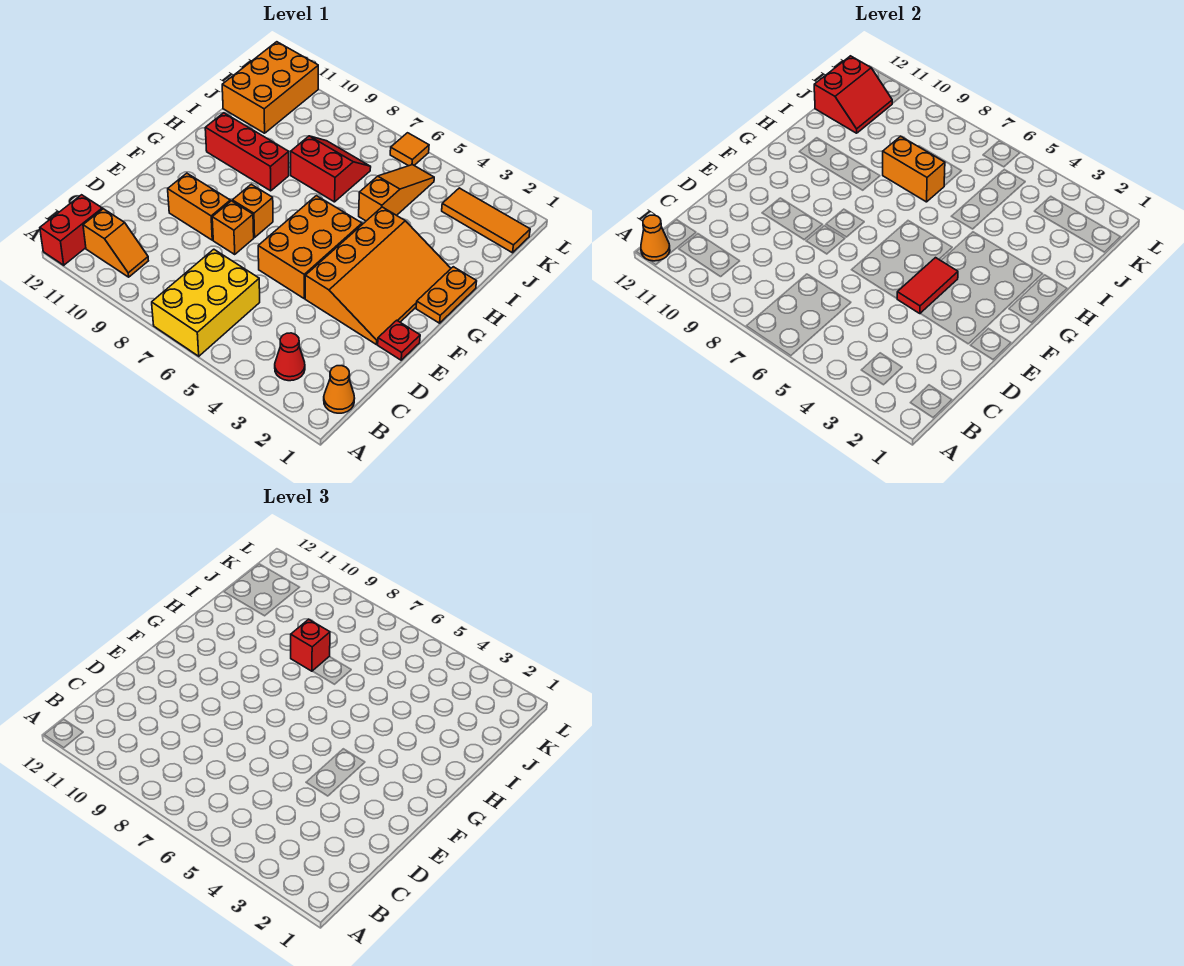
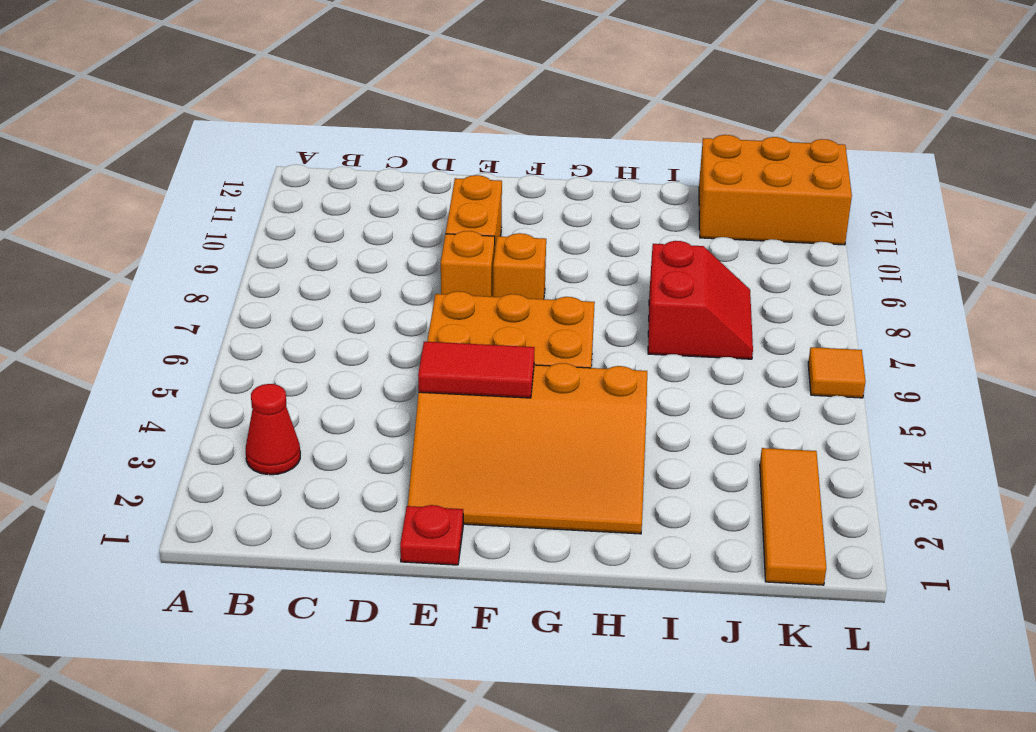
none -> yellow 2x3 brick [152,249,260,356]
none -> red 1x2 brick [40,195,102,265]
none -> orange 1x1 cone [324,366,355,413]

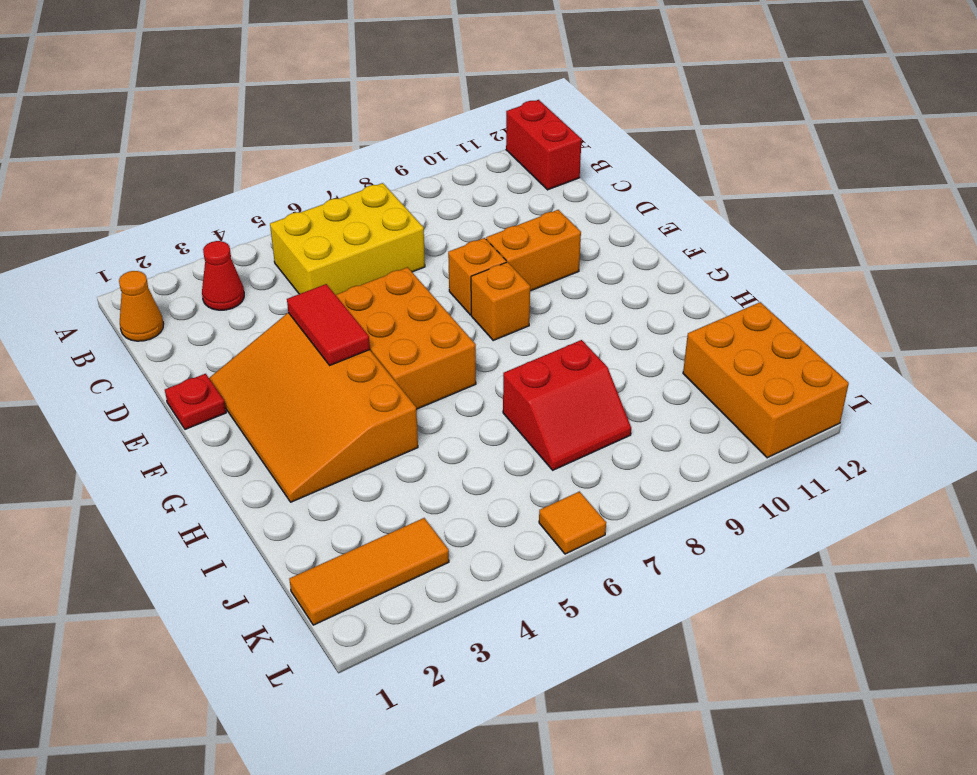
yellow 2x3 brick [270,183,425,295] -> yellow 2x3 brick turned to [152,249,260,356]
none -> orange 1x2 slope [83,209,148,277]
none -> orange 1x2 plate [416,267,477,323]
none -> red 1x3 brick [205,113,289,191]

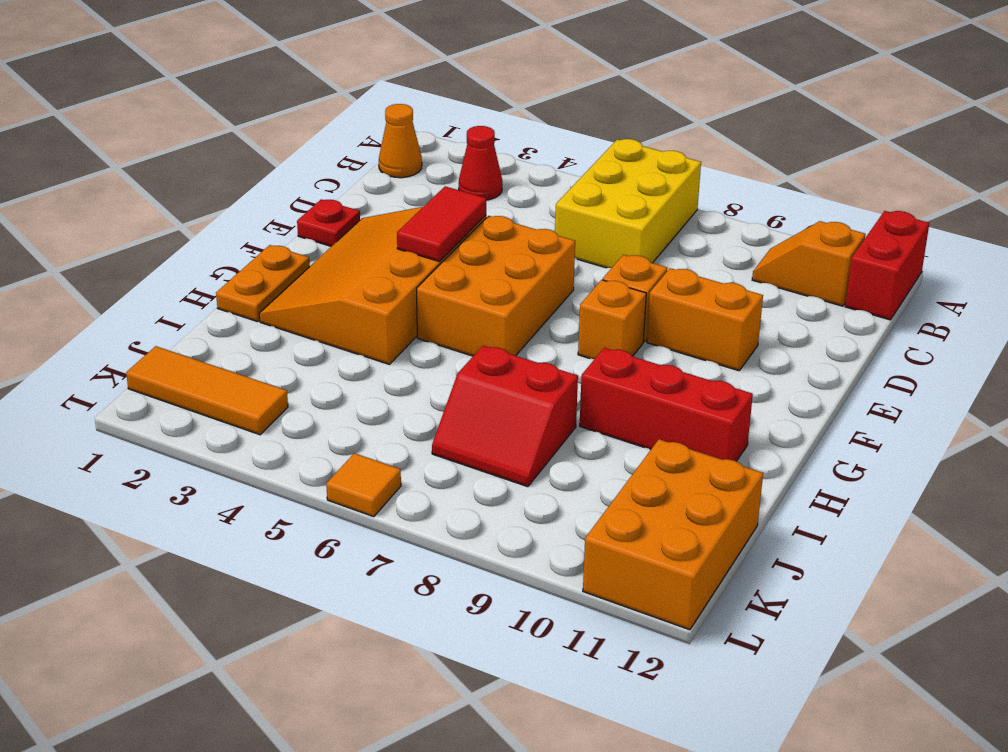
none -> orange 1x3 slope [359,165,434,221]
none -> orange 1x1 cone [641,215,670,261]
none -> orange 1x2 brick [883,136,945,202]

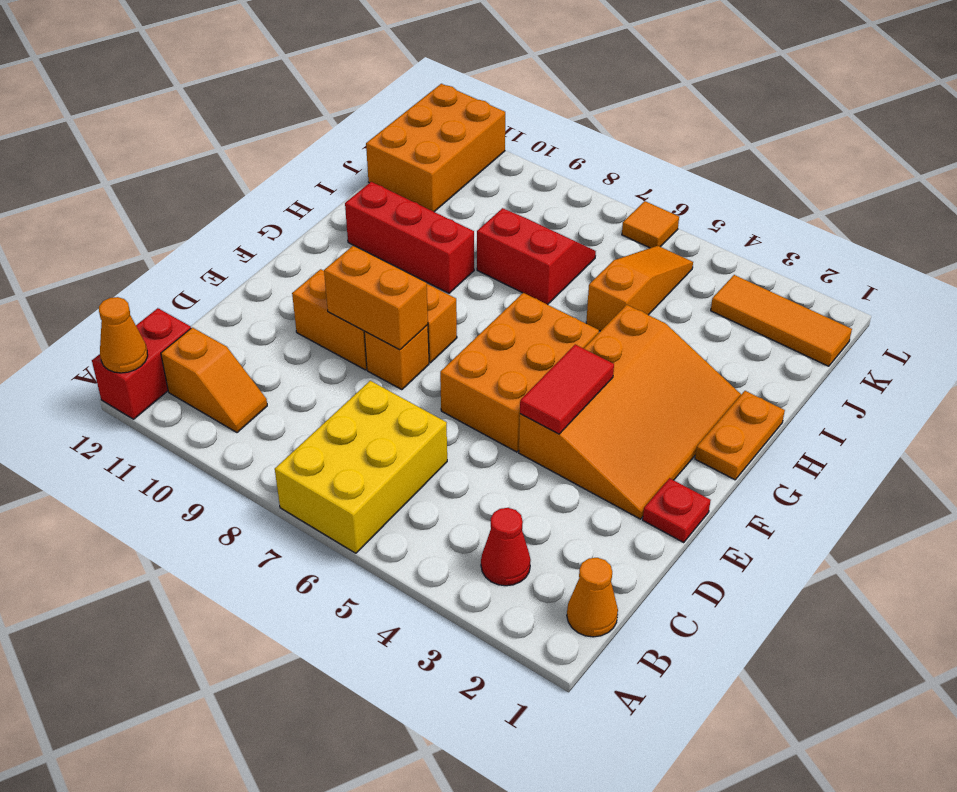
orange 1x2 brick [324,246,428,350] -> orange 1x2 brick moved to [883,136,945,202]
none -> red 2x2 slope [814,56,892,133]
none -> red 1x1 brick [291,619,330,671]

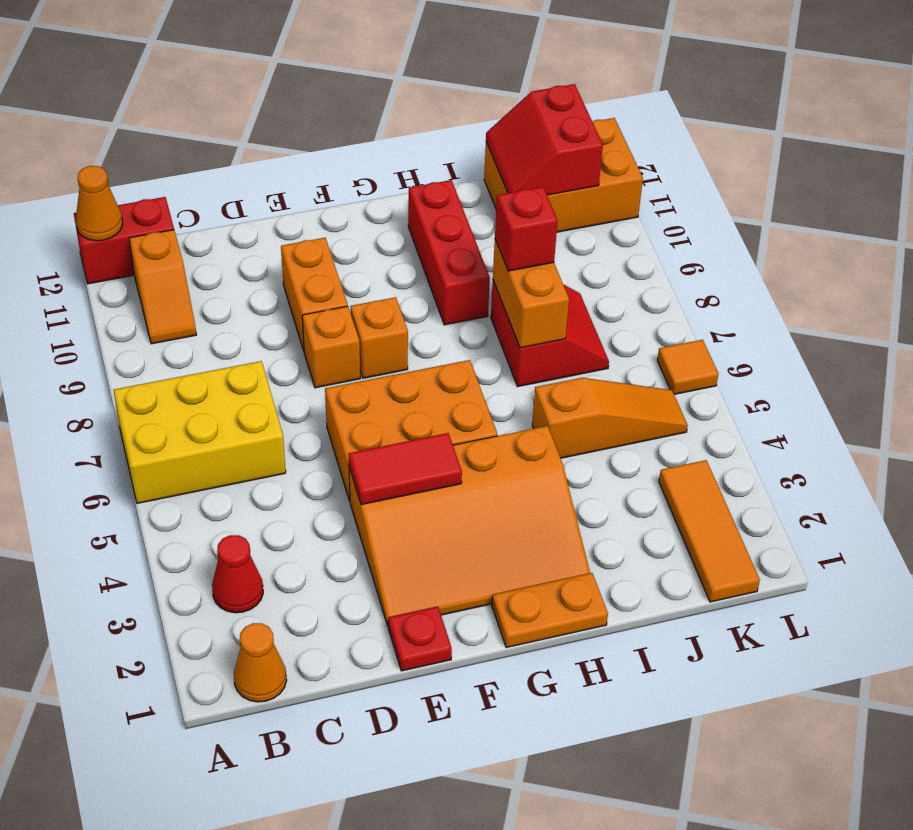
red 2x2 slope [486,84,603,195] -> red 2x2 slope turned to [814,56,892,133]

